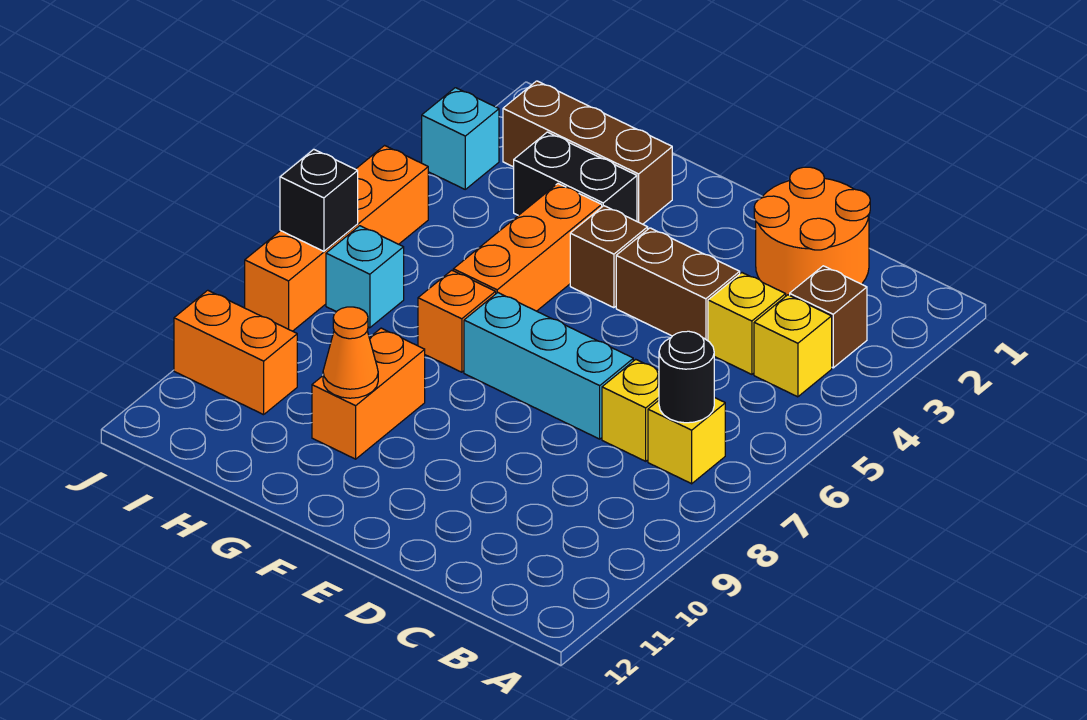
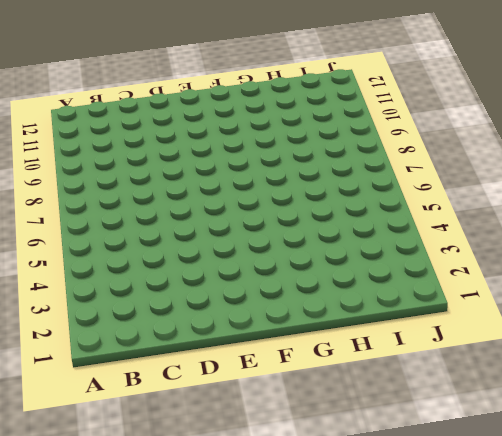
none -> brown 1x1 brick [790,266,867,368]
none -> yellow 1x1 brick [754,295,832,397]
none -> yellow 1x1 brick [648,397,725,484]

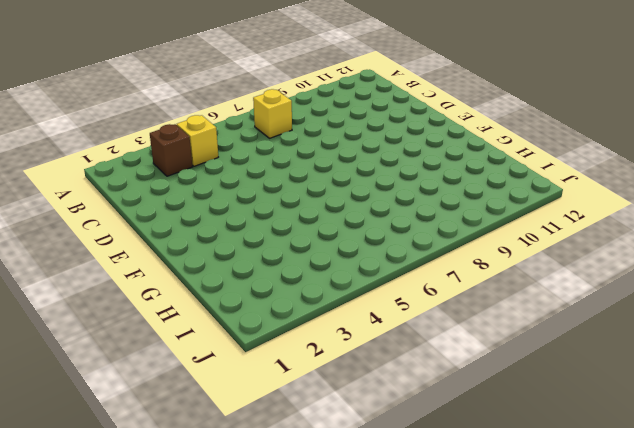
none -> orange 2x2 round brick [754,167,870,296]
none -> yellow 1x1 brick [708,273,786,374]
none -> yellow 1x1 brick [602,359,659,461]

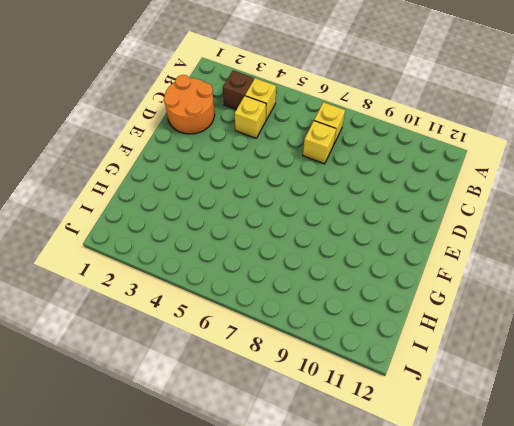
none -> brown 1x2 brick [616,228,740,341]
none -> cyan 1x3 brick [464,293,633,439]
none -> brown 1x1 brick [570,206,648,308]

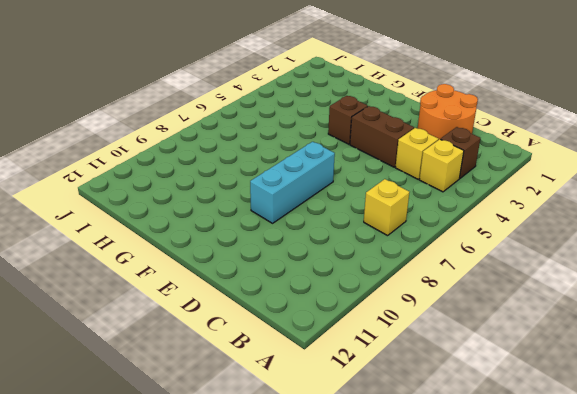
cyan 1x3 brick [250,142,335,223] -> cyan 1x3 brick turned to [464,293,633,439]
none -> yellow 1x1 brick [602,359,659,461]
none -> brown 1x3 brick [503,81,672,224]
none -> black 1x2 brick [514,132,637,221]

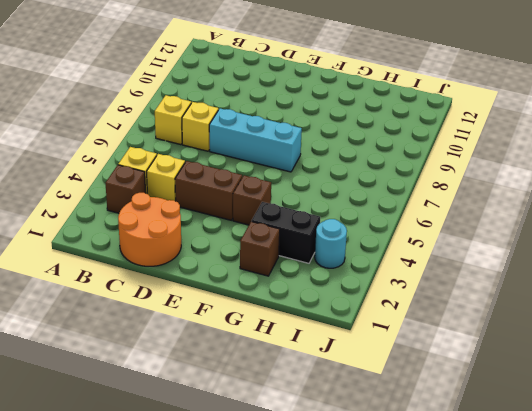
brown 1x1 brick [240,221,280,276] -> brown 1x3 brick [503,81,672,224]
cyan 1x1 round brick [315,219,347,268] -> none
none -> orange 1x3 brick [453,184,602,311]
none -> orange 1x1 brick [418,270,496,372]
none -> orange 1x2 brick [312,328,425,459]

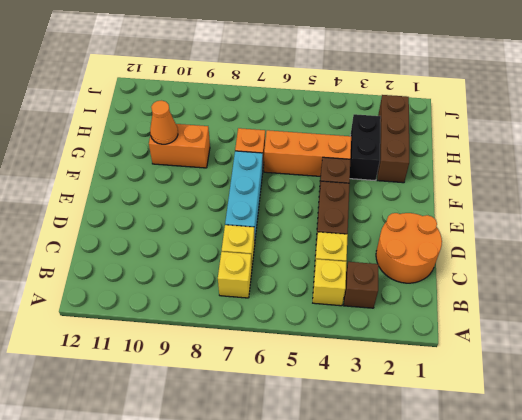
none -> cyan 1x1 brick [326,226,404,328]
none -> orange 1x2 brick [174,290,297,415]
none -> cyan 1x1 brick [422,88,499,189]

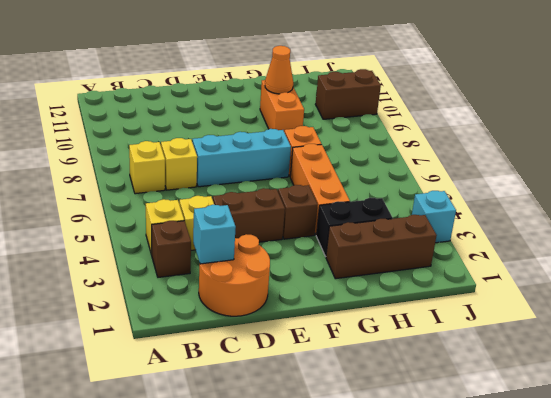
cyan 1x1 brick [193,205,236,264] -> cyan 1x1 brick moved to [326,226,404,328]
brown 1x2 brick [315,69,381,119] -> orange 1x2 brick [174,290,297,415]
none -> orange 1x4 brick [245,146,428,331]
none -> black 1x1 round brick [659,331,714,423]
none -> black 1x1 brick [280,149,358,251]

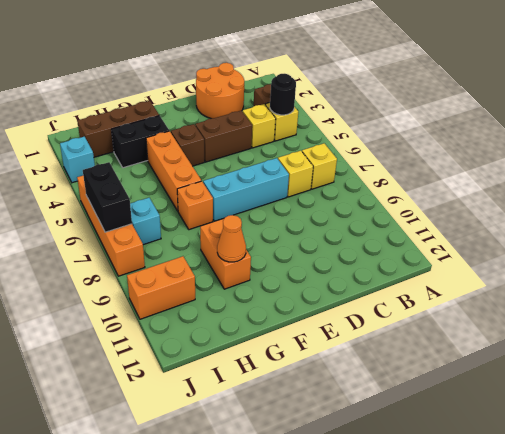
black 1x1 round brick [270,74,296,115] -> black 1x1 round brick moved to [659,331,714,423]
black 1x2 brick [83,162,132,232] -> black 1x1 brick [280,149,358,251]

